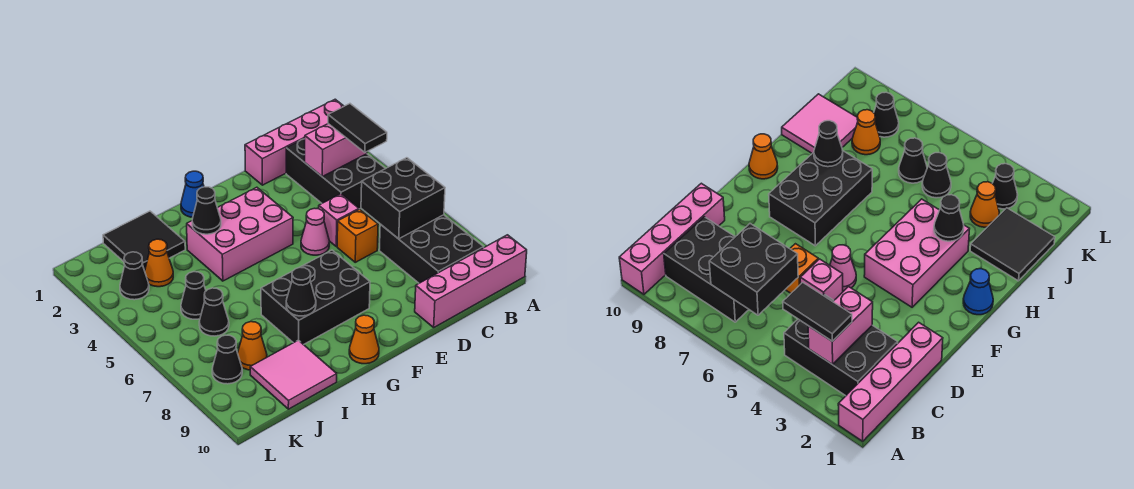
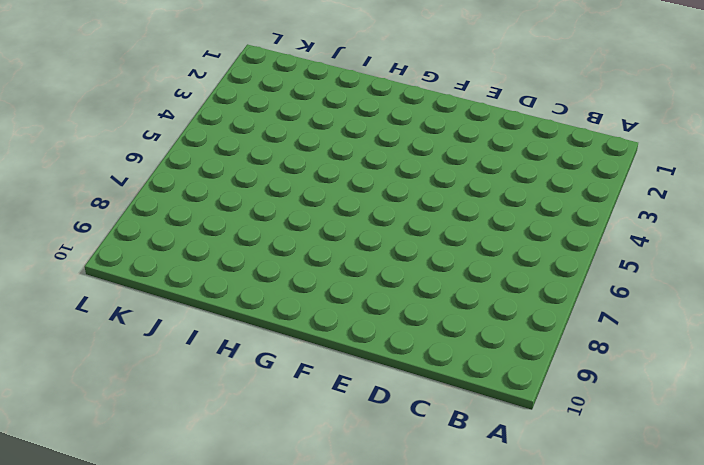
none -> pink 1x4 brick [245,99,344,185]
none -> pink 1x4 brick [415,235,527,327]
none -> black 2x3 brick [286,138,385,209]

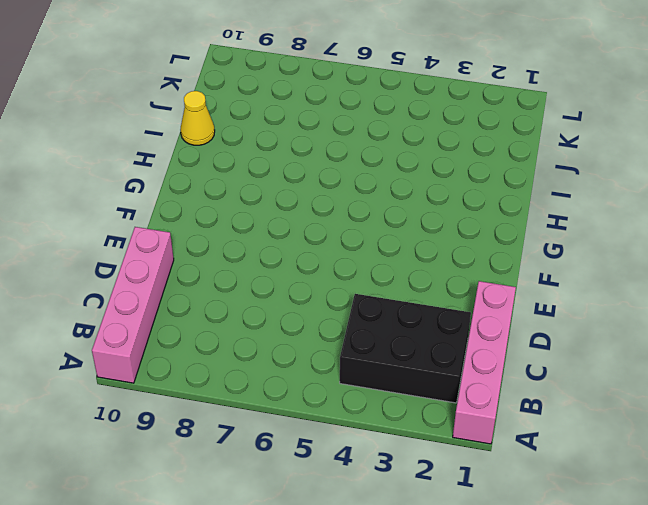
yellow 1x1 cone [180,91,215,145] -> pink 2x2 tile [250,340,337,409]
none -> black 2x3 brick [379,215,484,283]
none -> pink 1x1 brick [319,194,359,247]
none -> orange 1x1 brick [337,209,378,262]

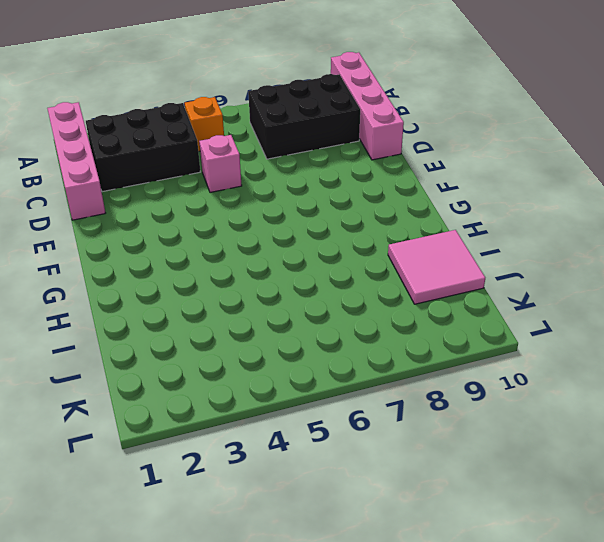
orange 1x1 brick [185,97,224,152] -> orange 1x1 brick moved to [337,209,378,262]
none -> pink 1x1 cone [301,208,329,255]
none -> pink 2x3 brick [187,187,293,281]
none -> black 2x3 brick [261,250,370,345]

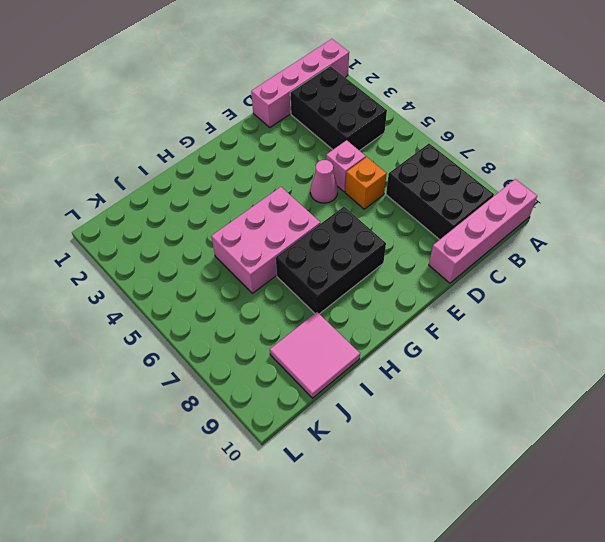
pink 2x3 brick [211,187,320,293] -> pink 2x3 brick moved to [187,187,293,281]
none -> blue 1x1 cone [181,171,204,217]
none -> orange 1x1 cone [349,315,379,364]
none -> black 2x2 tile [103,211,185,271]

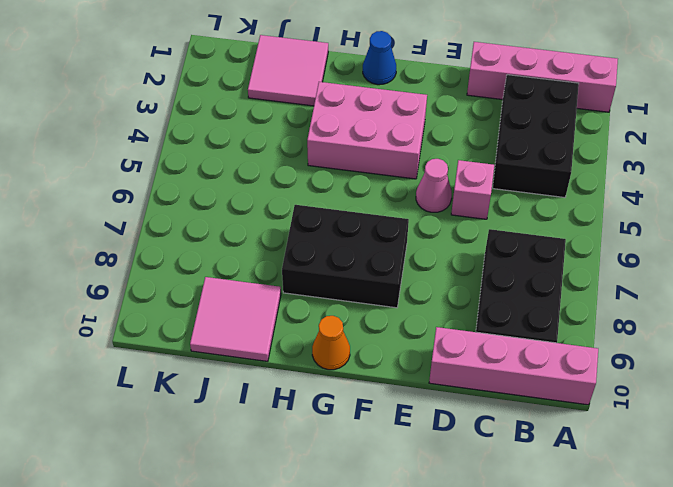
pink 2x2 tile [248,35,328,106] -> black 2x2 tile [103,211,185,271]
none -> orange 1x1 brick [337,209,378,262]
none -> orange 1x1 cone [145,239,173,287]
none -> black 1x1 cone [181,272,206,319]

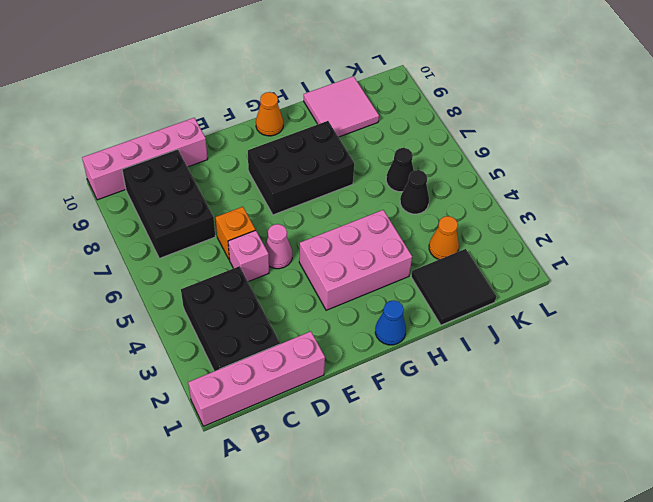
none -> orange 1x1 cone [238,322,267,370]
none -> black 1x1 cone [120,252,149,300]
none -> black 1x1 cone [212,335,242,384]

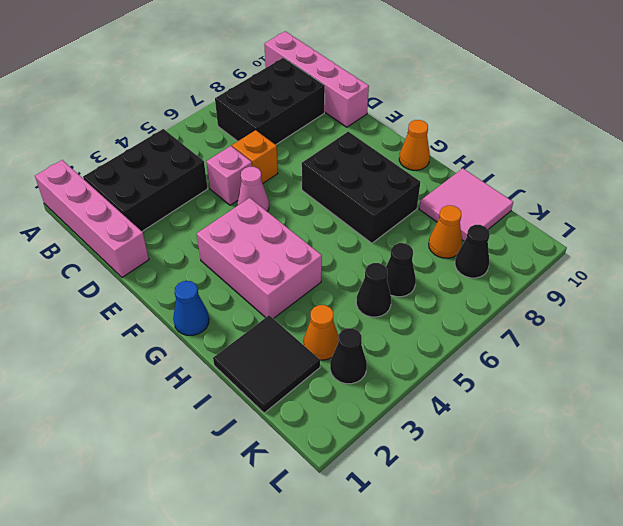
none -> pink 1x2 brick [305,124,367,177]
none -> black 2x2 brick [361,158,445,239]
none -> black 1x1 cone [192,187,221,234]

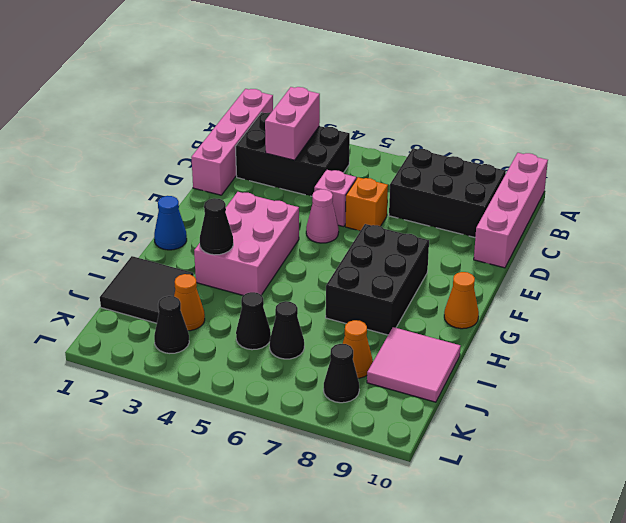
none -> black 2x2 brick [361,158,445,239]
none -> black 1x1 cone [286,267,316,316]
none -> black 1x2 tile [328,104,387,152]

